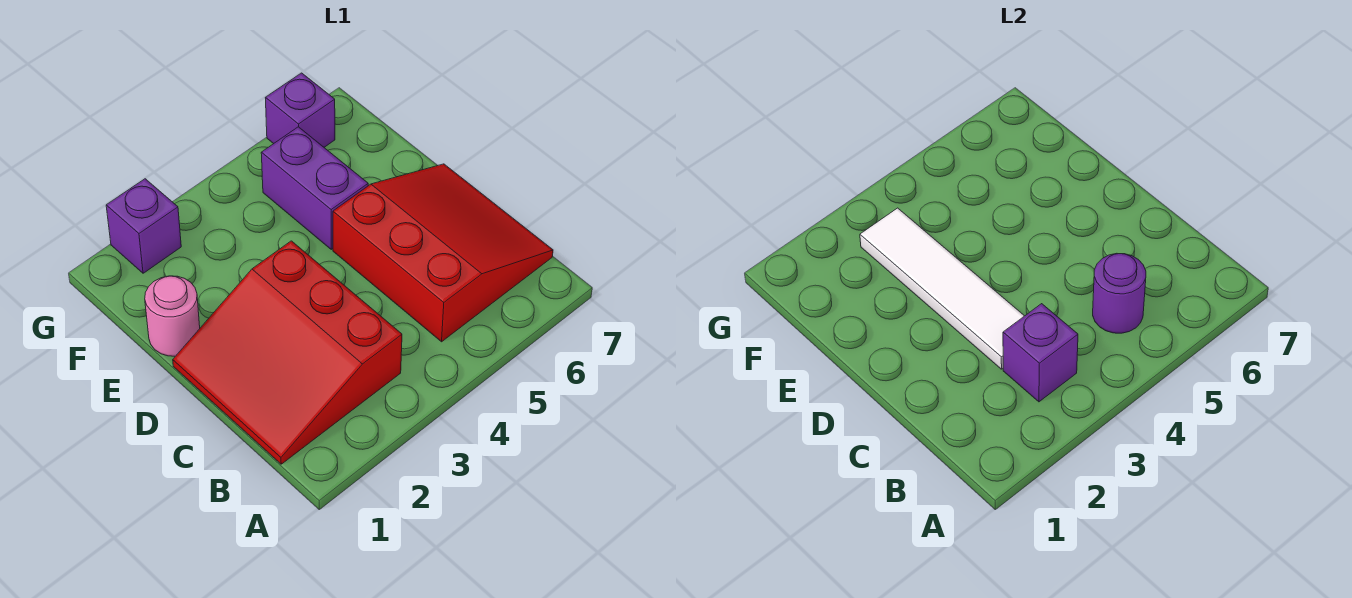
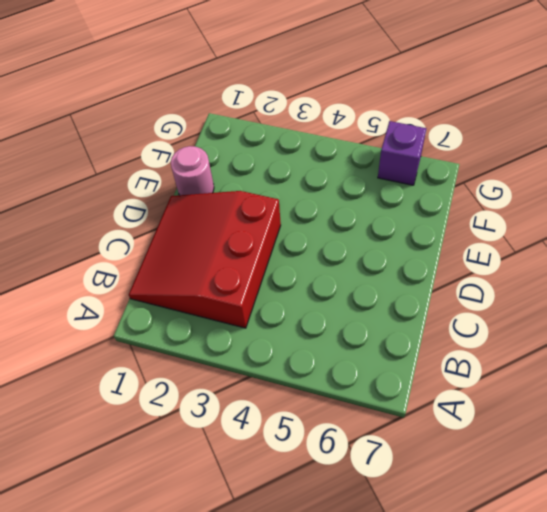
none -> red 3x3 slope [333,164,553,342]
none -> purple 1x2 brick [261,127,368,249]

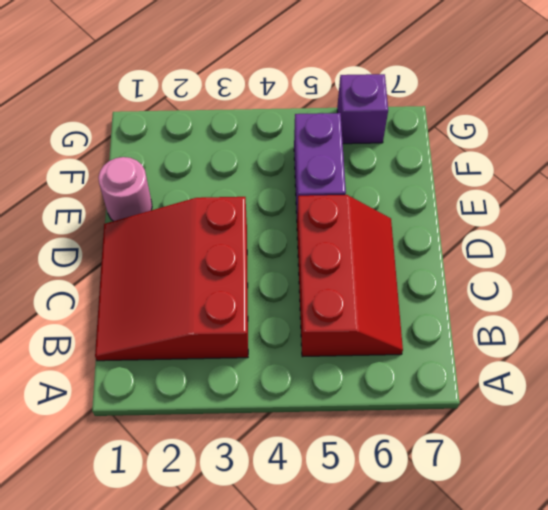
red 2x3 slope [297,195,403,357] -> red 3x3 slope [333,164,553,342]
none -> purple 1x1 brick [106,179,181,273]
none -> purple 1x1 brick [1003,304,1078,402]

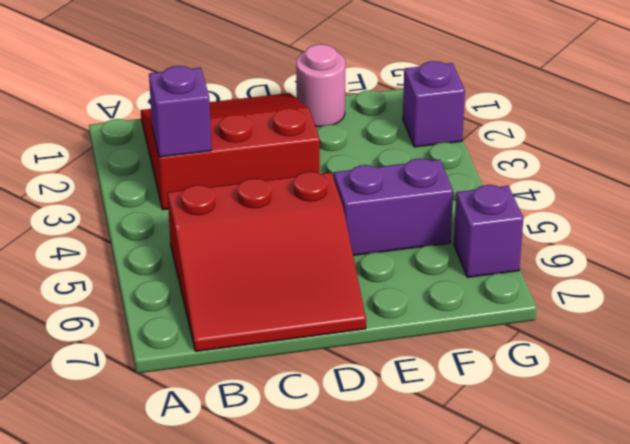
none -> purple 1x1 round brick [1093,253,1146,333]
none -> white 1x4 tile [860,208,1024,369]

